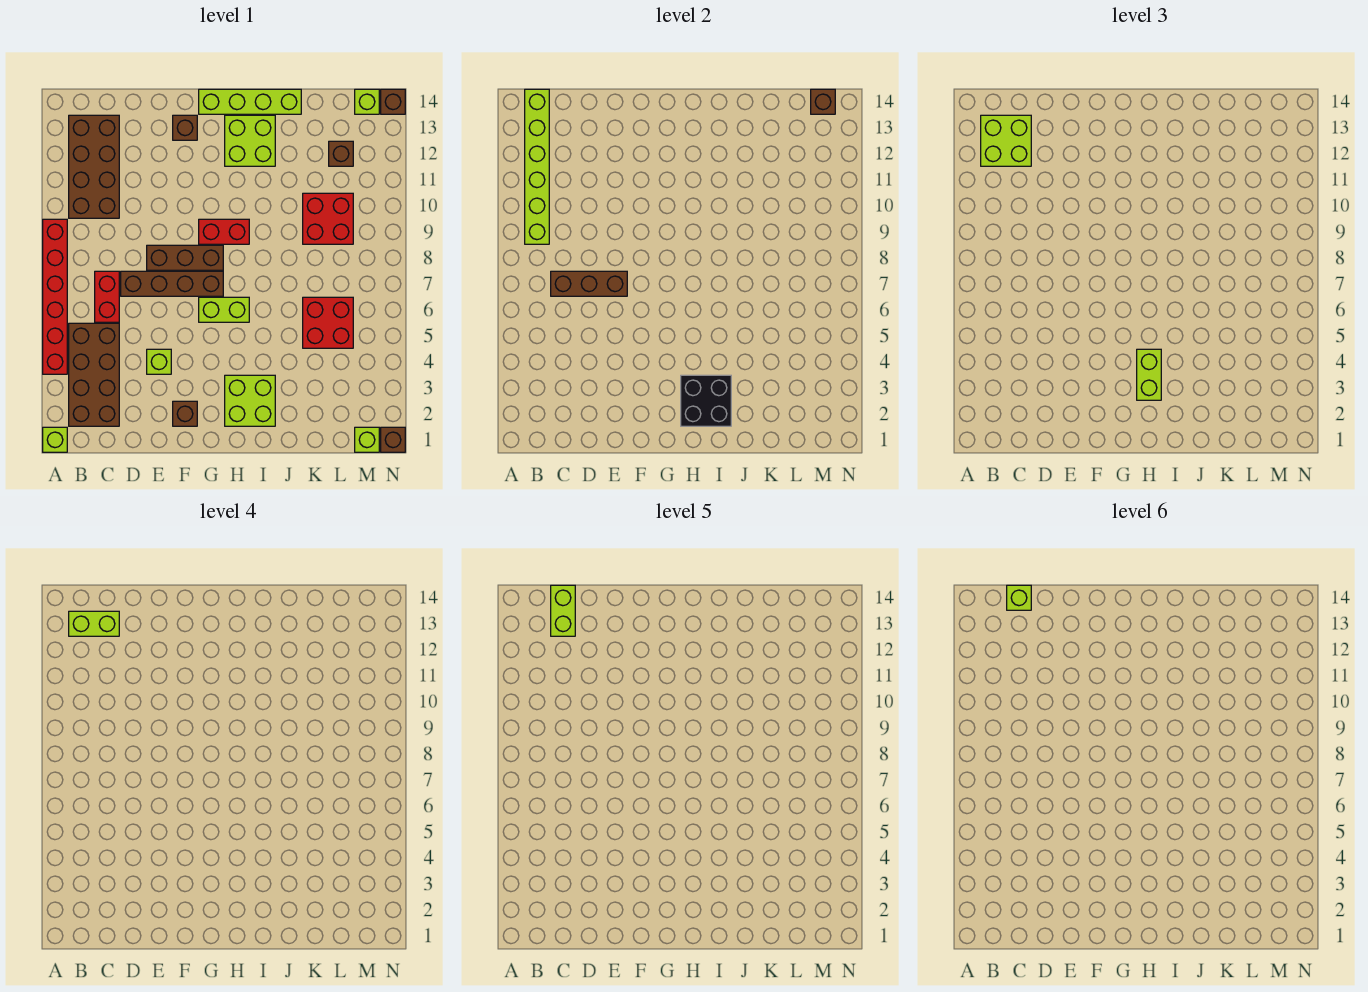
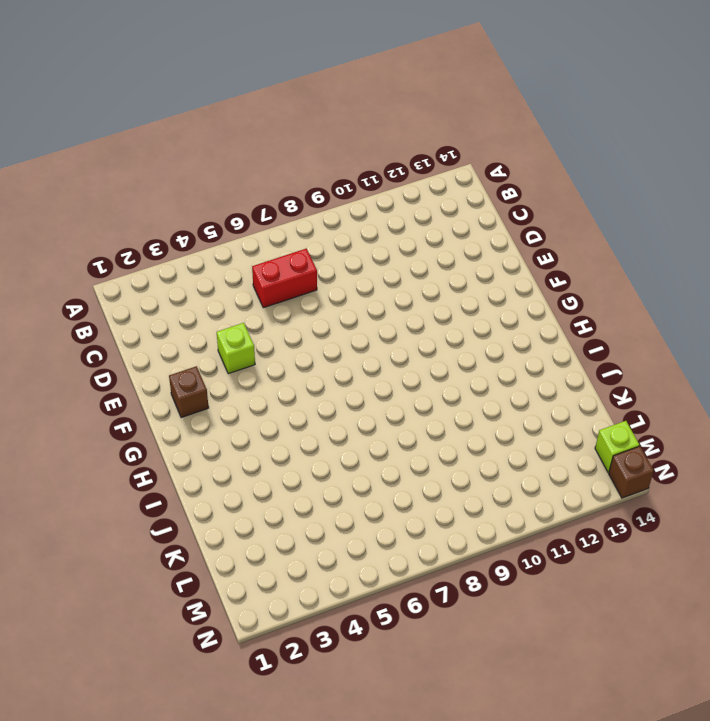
none -> lime 1x1 brick [43,427,67,452]
none -> red 1x6 brick [43,219,67,374]
none -> brown 2x4 brick [69,323,119,426]
none -> brown 2x4 brick [69,115,119,218]

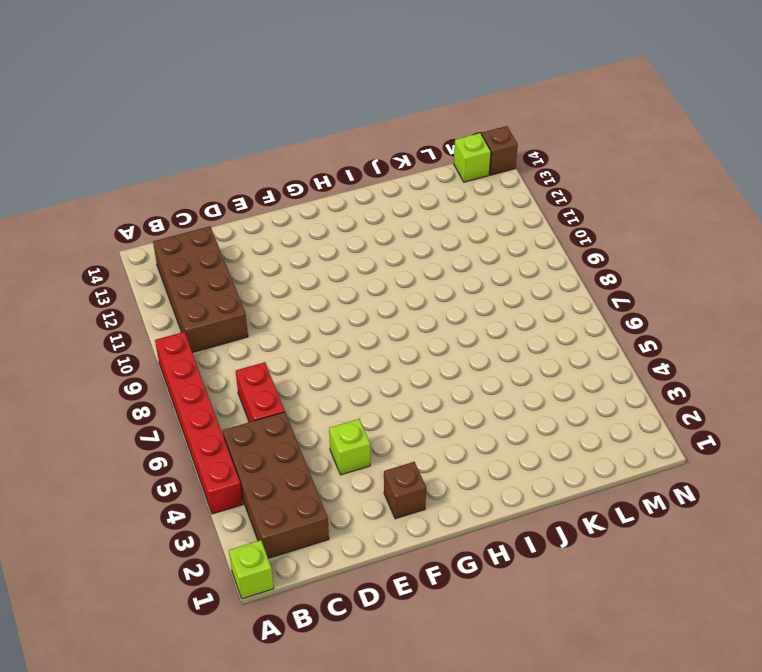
none -> brown 1x4 brick [121,271,223,296]
none -> brown 1x3 brick [147,245,223,270]
none -> brown 1x1 brick [173,115,197,140]
none -> lime 1x2 brick [199,297,249,322]

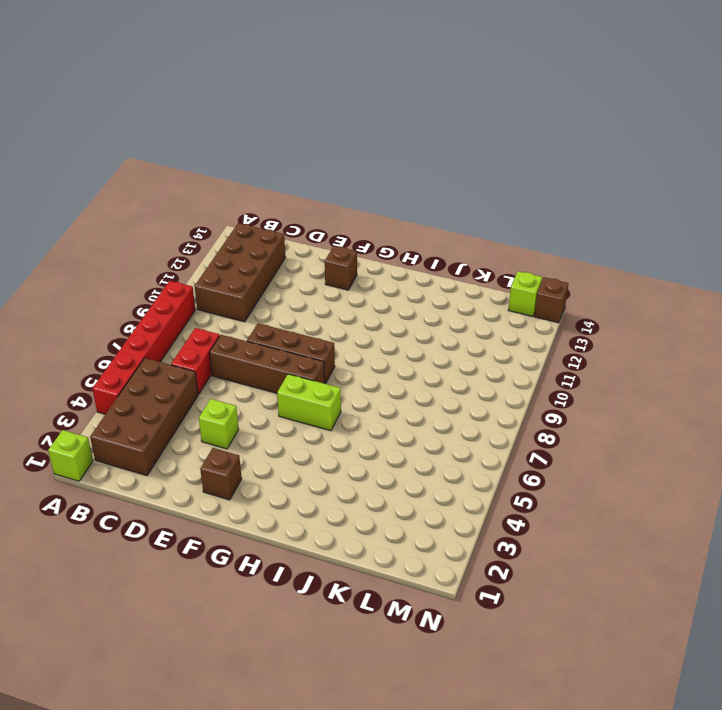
none -> red 1x2 brick [199,219,249,244]
none -> lime 1x4 brick [199,89,301,114]
none -> lime 2x2 brick [225,375,275,426]
none -> lime 2x2 brick [225,115,275,166]

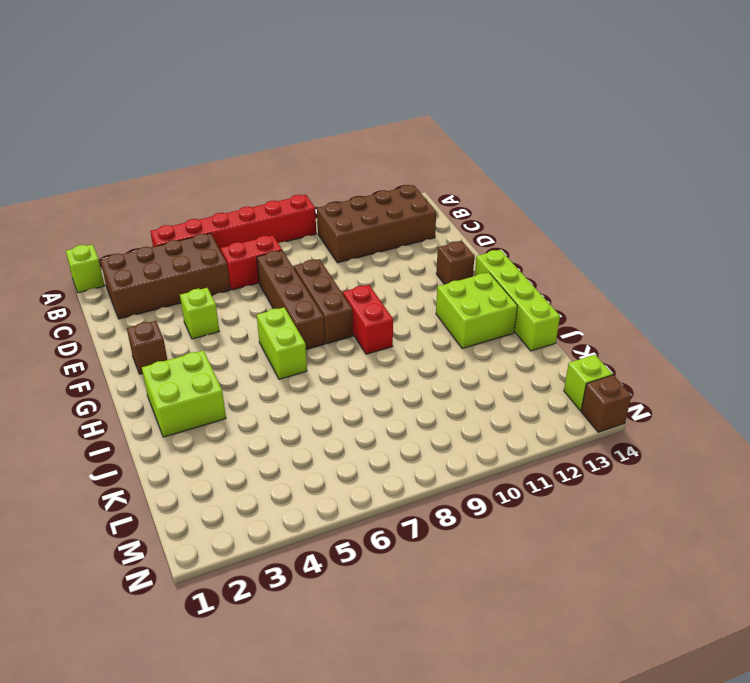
none -> red 2x2 brick [303,297,353,348]
none -> red 2x2 brick [303,193,353,244]
none -> brown 1x1 brick [329,141,353,166]
none -> lime 1x1 brick [355,427,379,452]

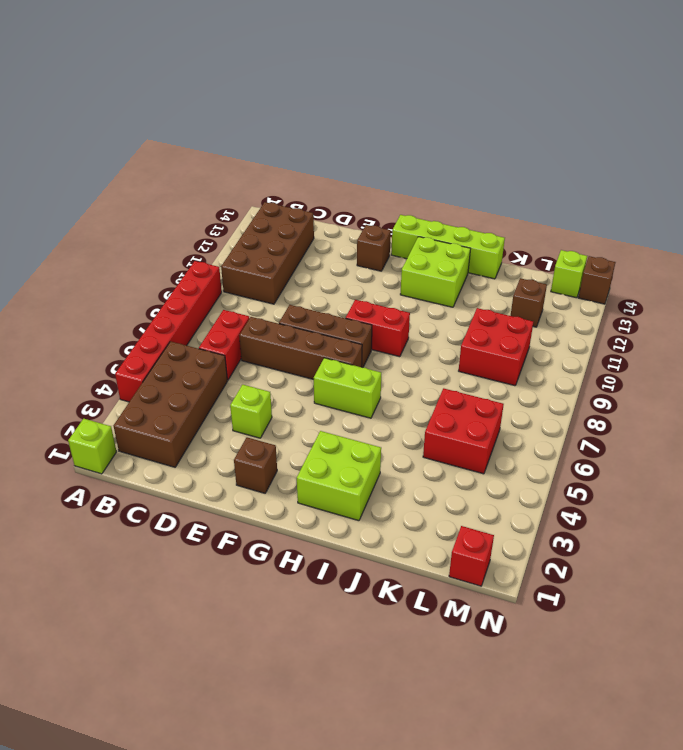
red 1x1 brick [449,526,494,586] -> lime 1x1 brick [355,427,379,452]
none -> brown 1x1 brick [381,427,405,452]
none -> lime 1x6 brick [525,89,549,244]
none -> brown 1x3 brick [551,271,627,296]
none -> black 2x2 brick [681,375,731,426]

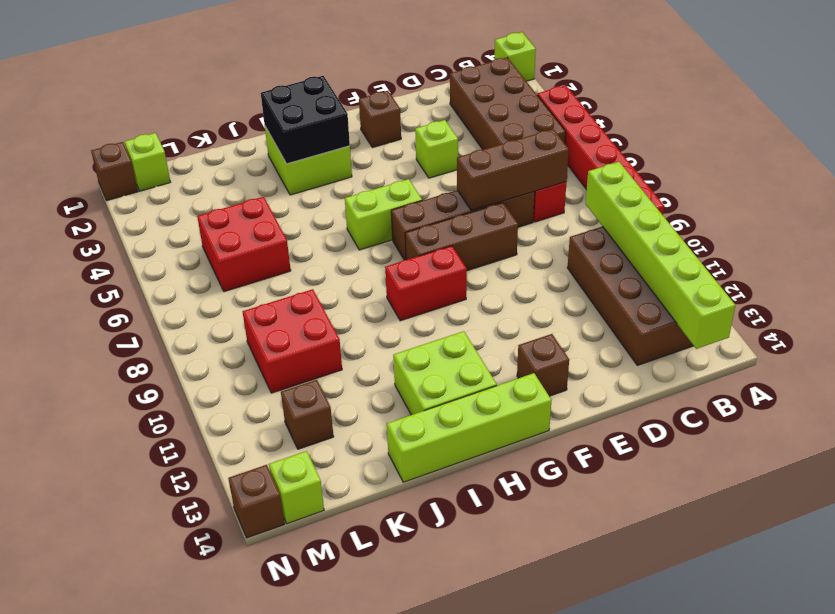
none -> brown 1x1 brick [811,89,835,114]
none -> lime 2x2 brick [981,115,1031,166]
none -> lime 1x2 brick [1137,349,1161,400]
none -> lime 1x2 brick [69,611,119,636]

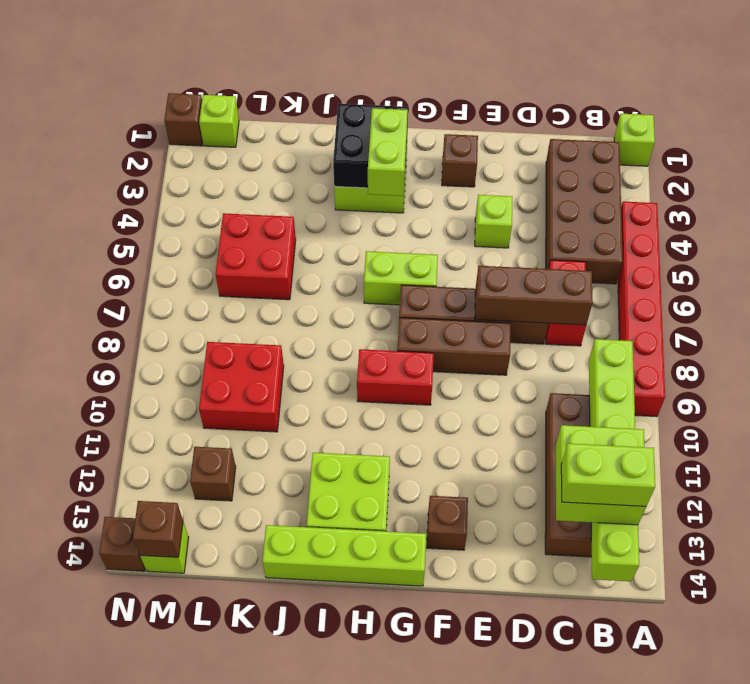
none -> lime 1x2 brick [551,585,575,636]
none -> lime 1x1 brick [1007,585,1031,610]

